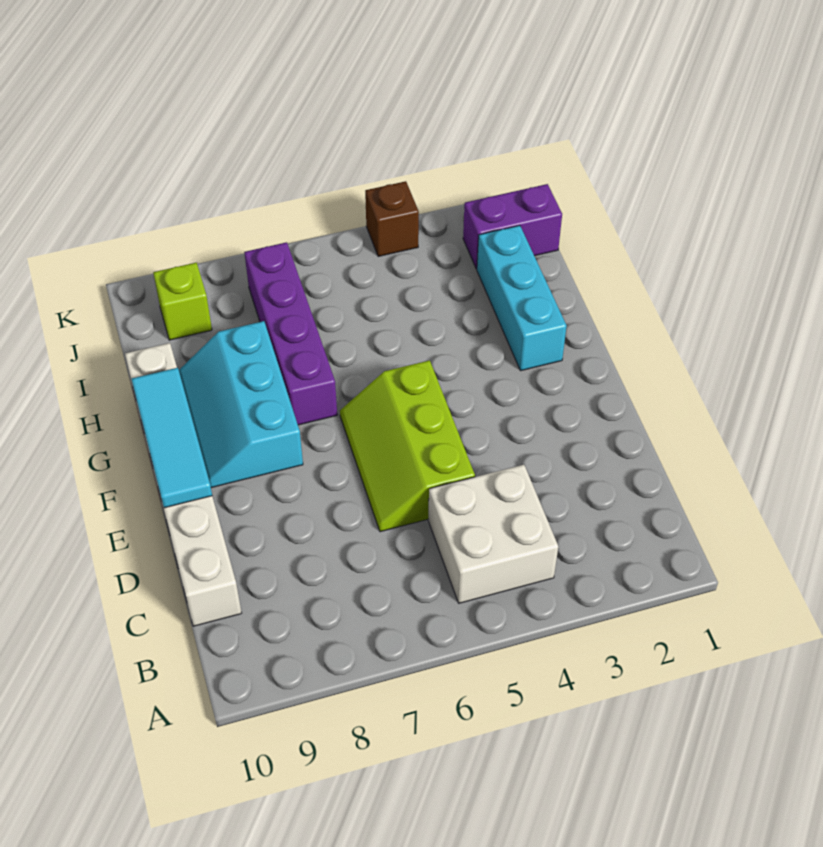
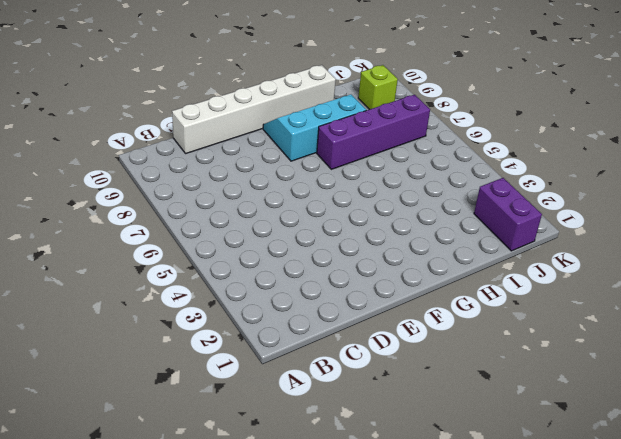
none -> white 2x2 brick [428,465,558,603]
none -> lime 2x3 slope [340,360,475,532]

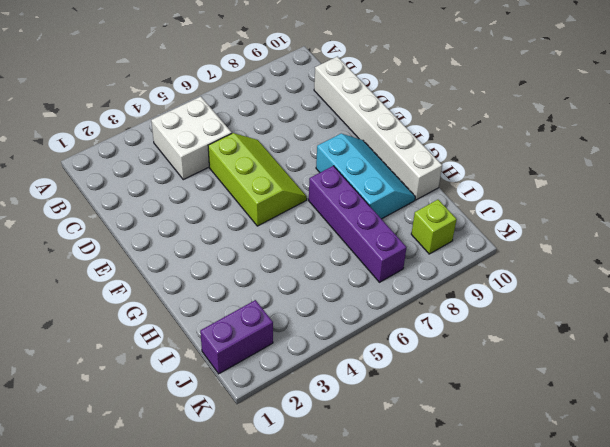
none -> cyan 1x3 brick [477,225,567,371]
none -> brown 1x1 brick [365,181,419,257]

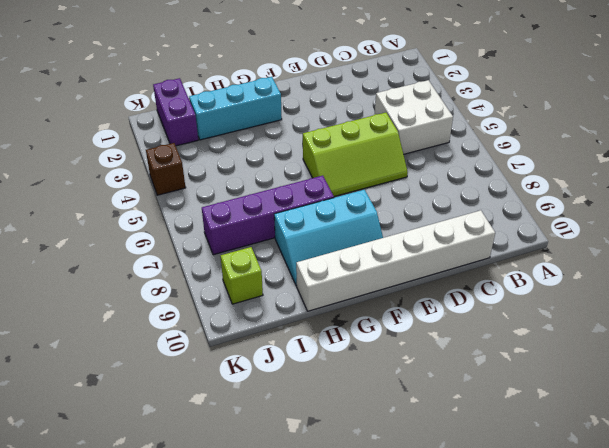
none -> cyan 1x3 tile [131,368,212,508]

